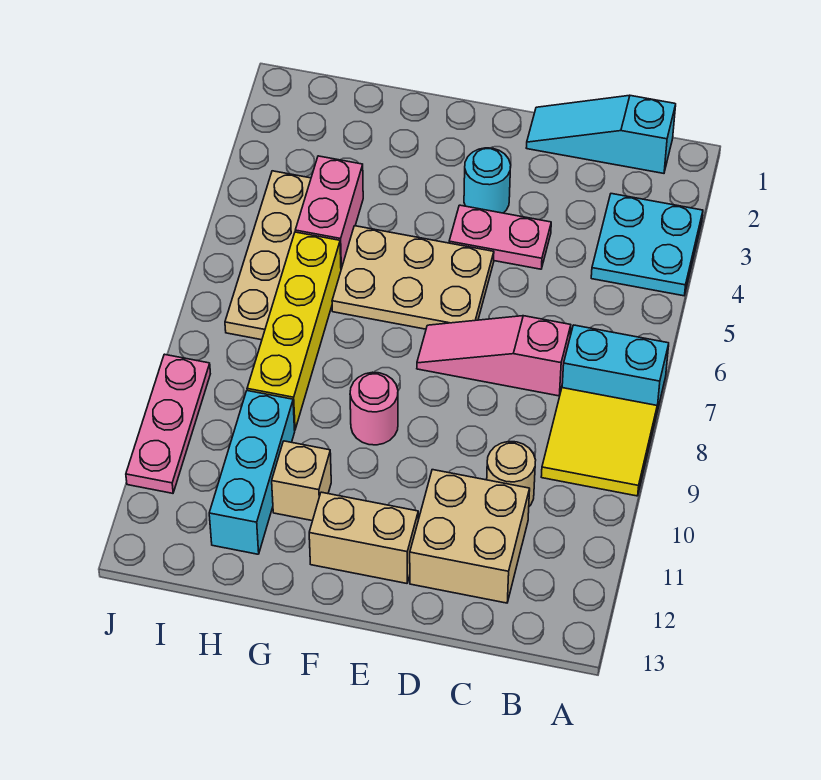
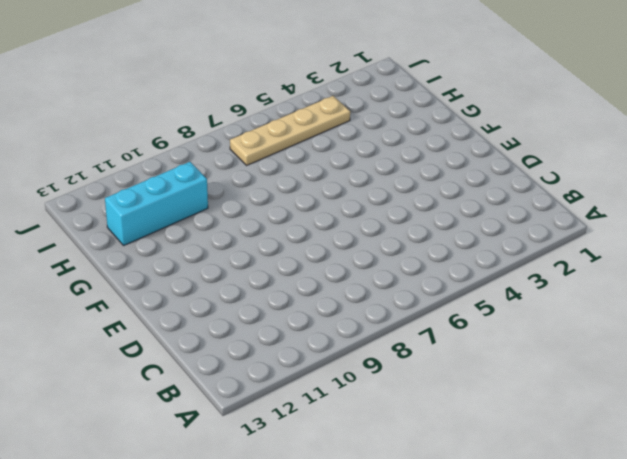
none -> cyan 2x2 plate [591,194,703,296]
none -> cyan 1x2 brick [562,325,669,411]
none -> yellow 2x2 tile [541,388,657,496]

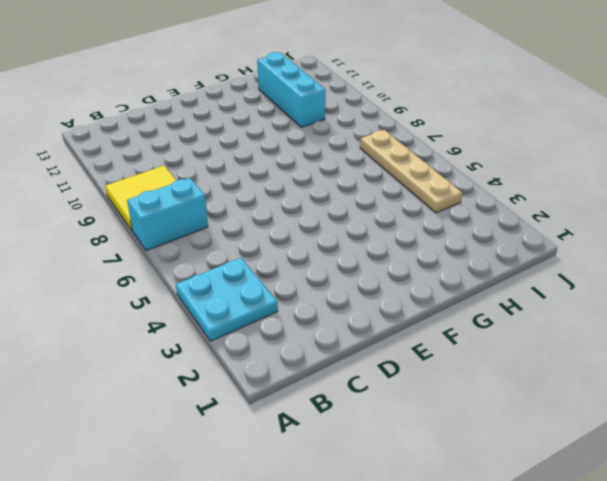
none -> cyan 1x3 slope [526,95,676,173]
none -> pink 1x3 slope [417,316,571,396]
none -> tan 1x1 round brick [487,442,536,506]

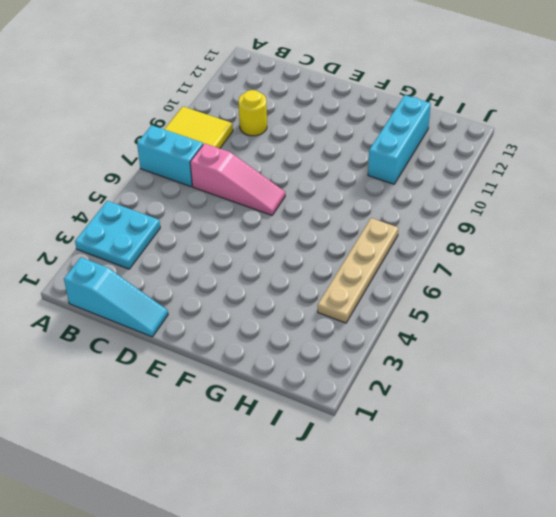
yellow 1x1 round brick [239,90,267,136] -> tan 1x1 round brick [487,442,536,506]
none -> tan 2x2 brick [410,470,530,603]
none -> pink 1x2 plate [449,205,551,269]
none -> cyan 1x1 round brick [464,148,511,213]

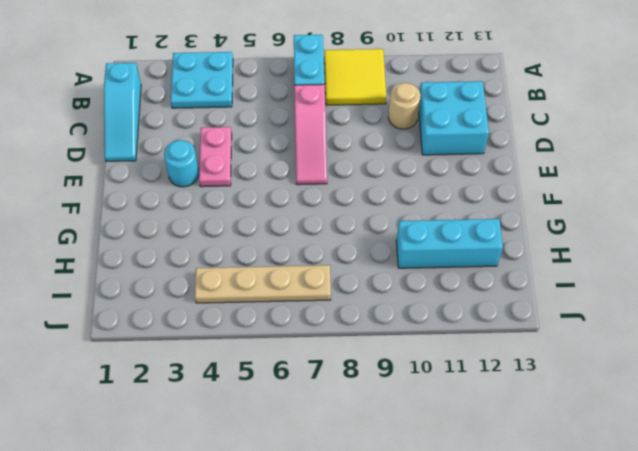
cyan 2x2 brick [419,81,489,155] -> tan 2x2 brick [410,470,530,603]
none -> tan 2x3 plate [332,226,494,329]
none -> tan 1x2 brick [309,492,418,583]
none -> pink 1x1 round brick [350,372,398,445]

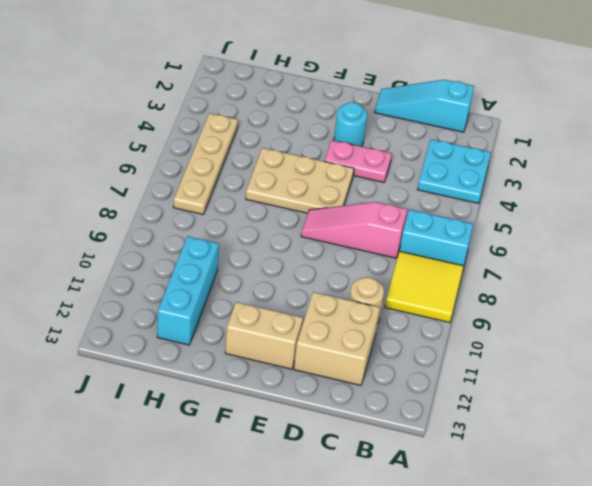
none -> pink 1x1 round brick [350,372,398,445]
none -> tan 1x1 brick [272,441,331,521]
none -> pink 1x2 brick [295,156,363,269]

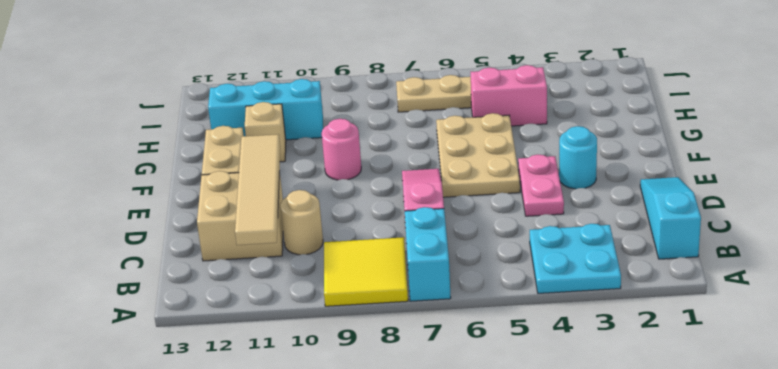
tan 1x4 tile [235,134,280,245] -> none
none -> yellow 1x4 brick [247,232,341,430]
none -> pink 1x3 plate [126,354,210,493]

